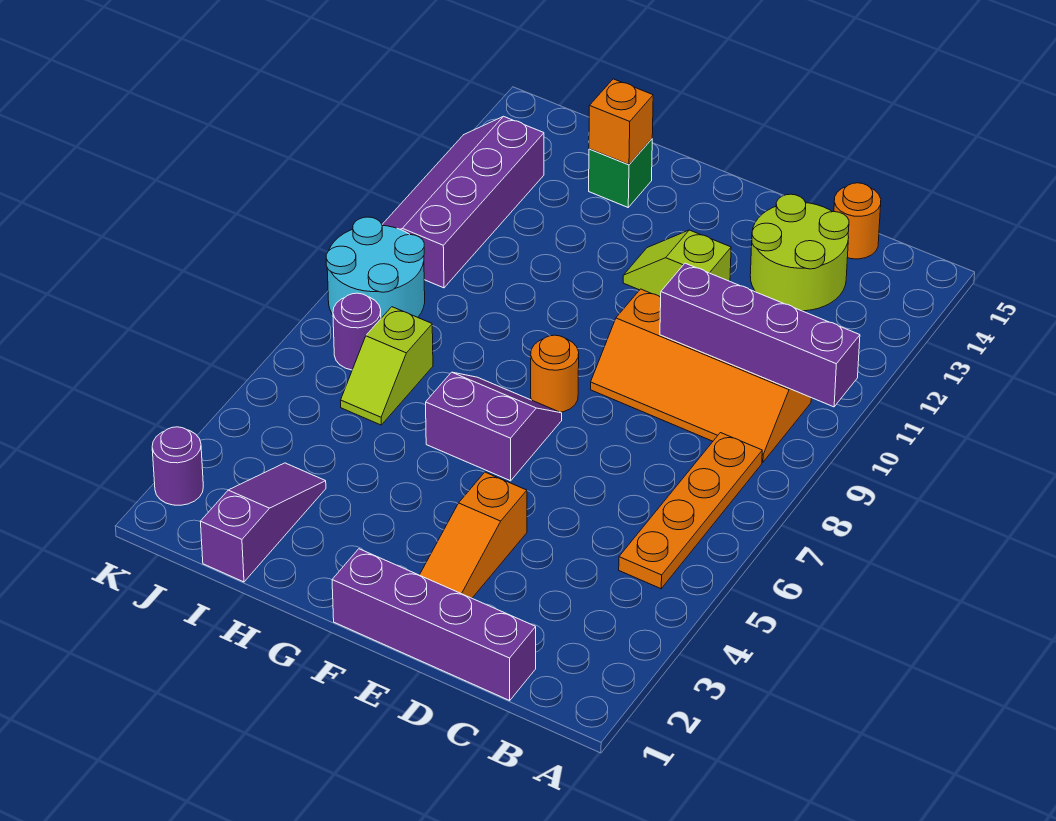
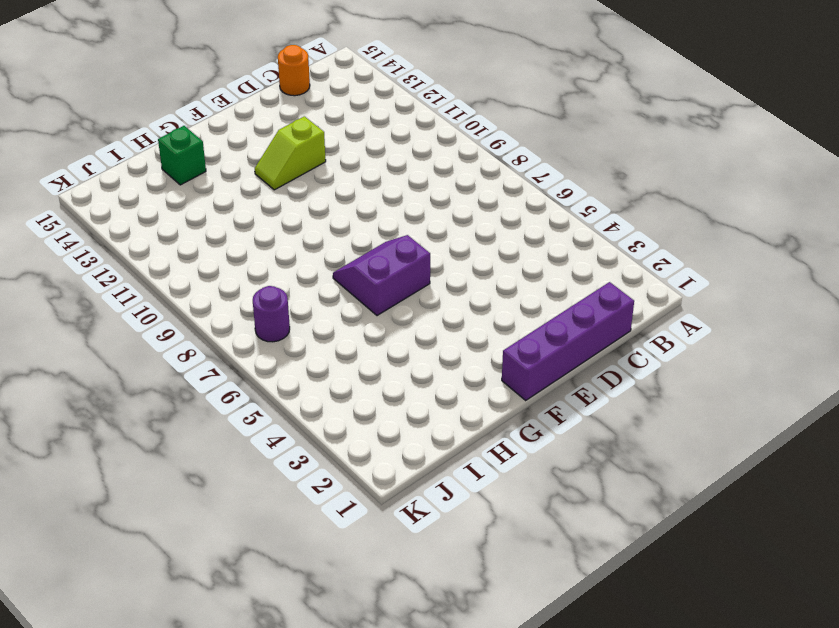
none -> orange 1x4 plate [619,433,762,589]
none -> orange 2x4 slope [590,289,811,462]
none -> lime 2x2 round brick [750,194,849,311]

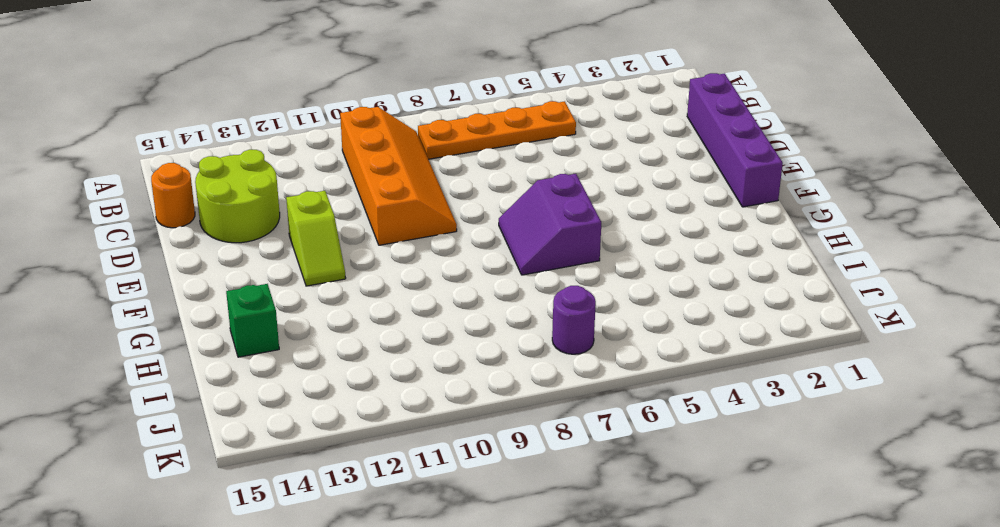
none -> orange 1x3 slope [420,472,527,598]
none -> orange 1x1 round brick [531,335,579,412]
none -> purple 1x3 slope [200,463,326,582]

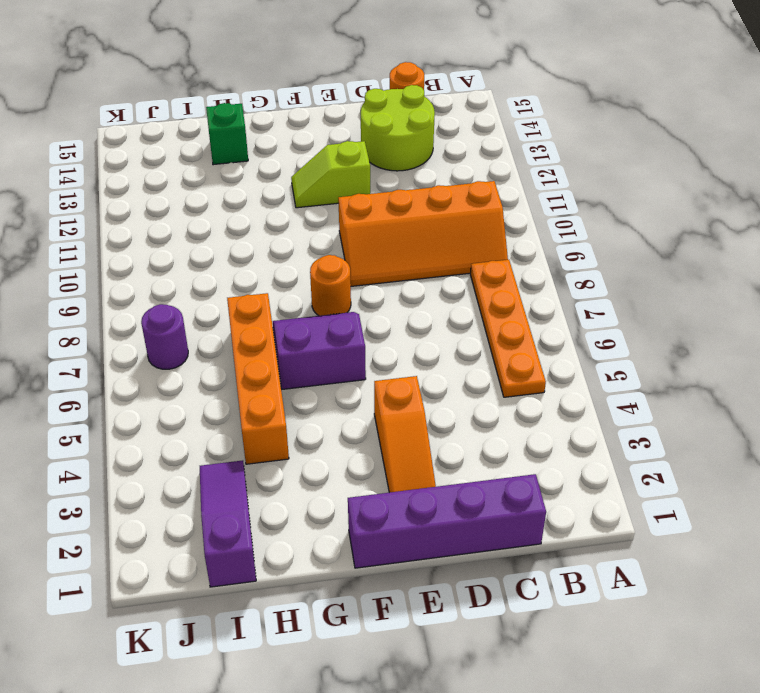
orange 1x4 brick [227,293,289,464] -> none
none -> lime 1x2 slope [341,307,433,425]
none -> cyan 2x2 round brick [326,217,425,318]
none -> purple 2x4 slope [382,116,544,288]

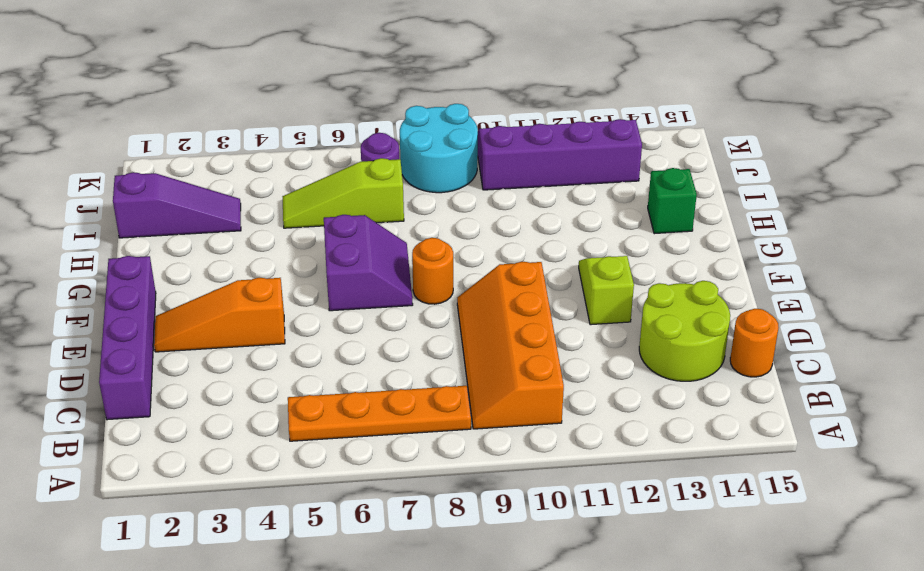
lime 1x3 slope [282,158,404,228] -> lime 1x2 slope [341,307,433,425]
none -> purple 1x1 round brick [152,427,203,505]
none -> purple 1x4 brick [660,263,860,407]
none -> orange 1x1 brick [589,79,653,165]

